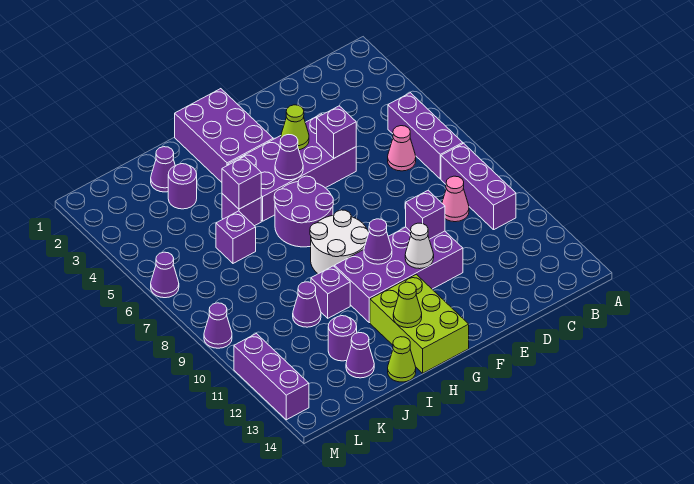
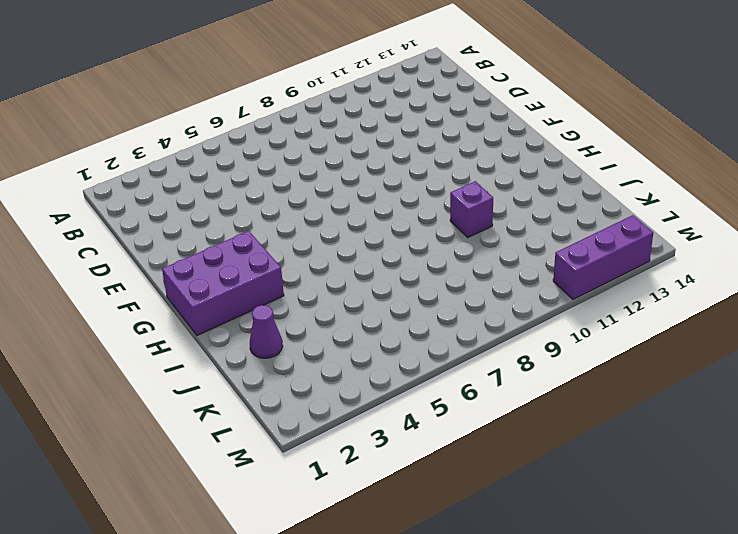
none -> purple 1x3 brick [388,93,463,179]
none -> purple 1x3 brick [441,143,516,230]
none -> pink 1x1 cone [388,126,416,171]
none -> pink 1x1 cone [442,176,469,222]

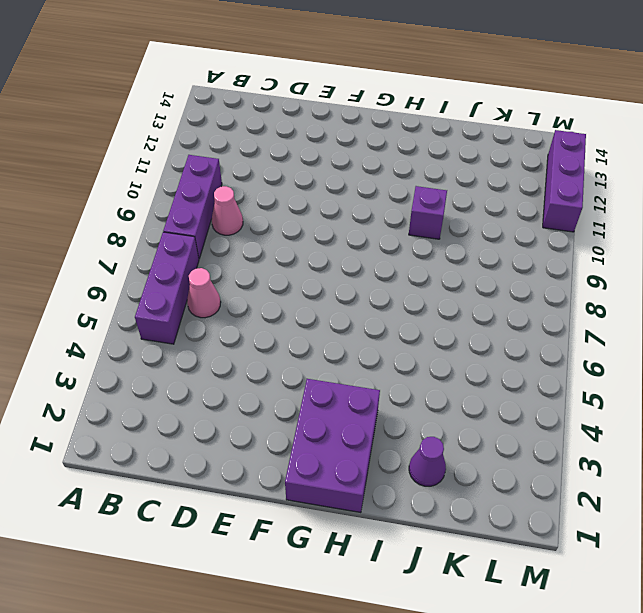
none -> purple 2x4 brick [228,114,356,221]
none -> purple 2x4 brick [335,227,463,323]
none -> purple 2x2 round brick [274,176,333,247]
none -> white 2x2 round brick [310,210,369,274]

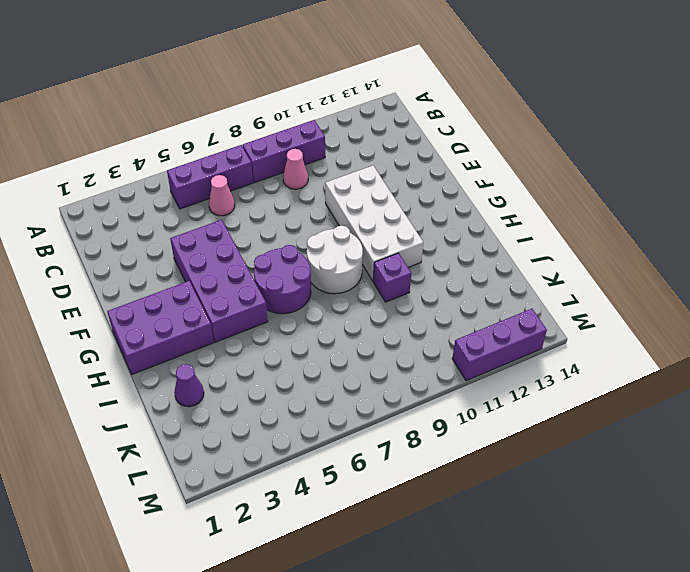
white 2x4 brick [325,166,423,281] -> purple 2x4 brick [335,227,463,323]
none -> lime 2x3 brick [370,274,469,373]
none -> purple 1x1 brick [222,194,261,226]
none -> lime 1x1 cone [388,337,416,382]
none -> purple 1x1 round brick [168,164,197,209]

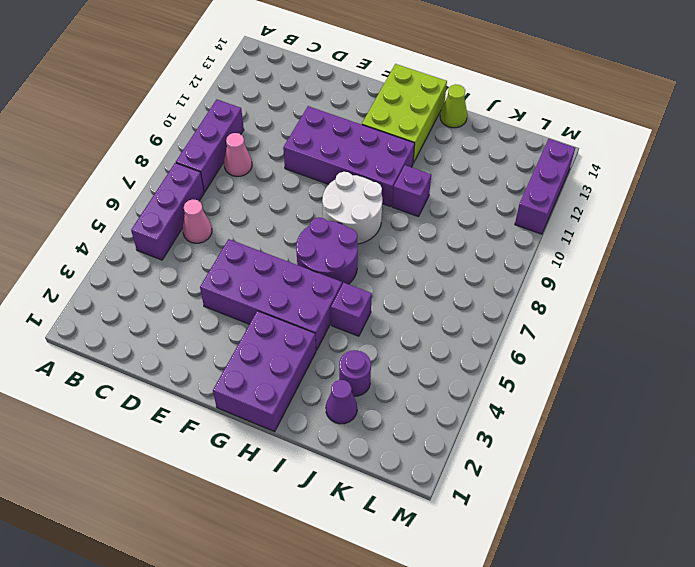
none -> purple 1x1 brick [216,211,256,263]
none -> purple 1x1 cone [293,282,321,327]
none -> purple 1x1 round brick [328,316,357,361]
none -> purple 1x1 cone [346,333,374,378]

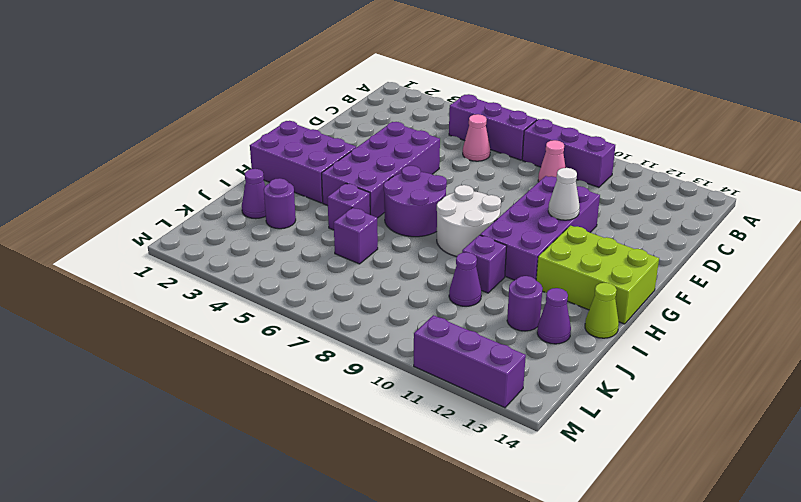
none -> purple 1x1 cone [151,252,179,298]
none -> purple 1x1 cone [204,303,232,348]
none -> purple 1x1 brick [317,106,356,158]
none -> purple 1x1 brick [406,191,445,239]

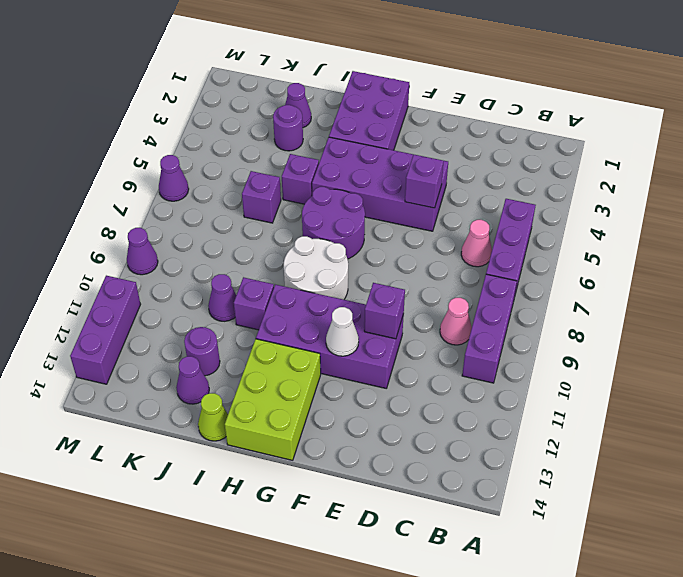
none -> lime 1x1 cone [281,105,309,150]
none -> purple 1x1 cone [275,135,303,180]
none -> purple 1x1 cone [364,219,392,264]
none -> lime 1x1 cone [393,282,422,328]

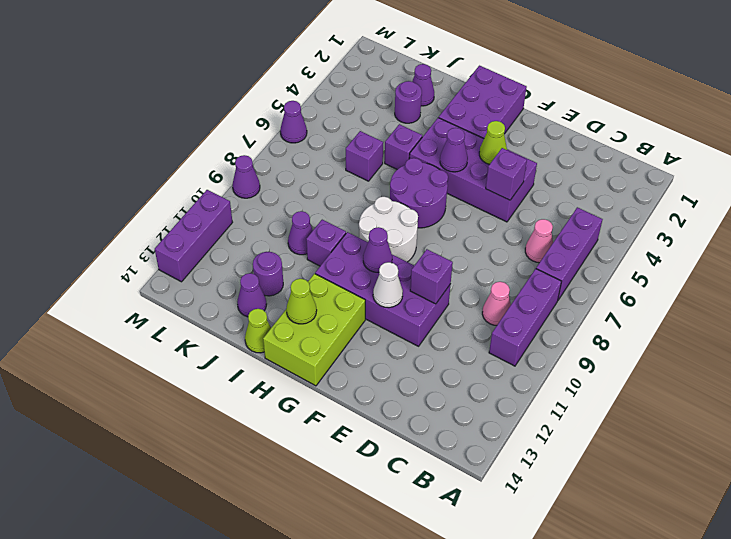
none -> purple 1x1 brick [222,157,261,209]

